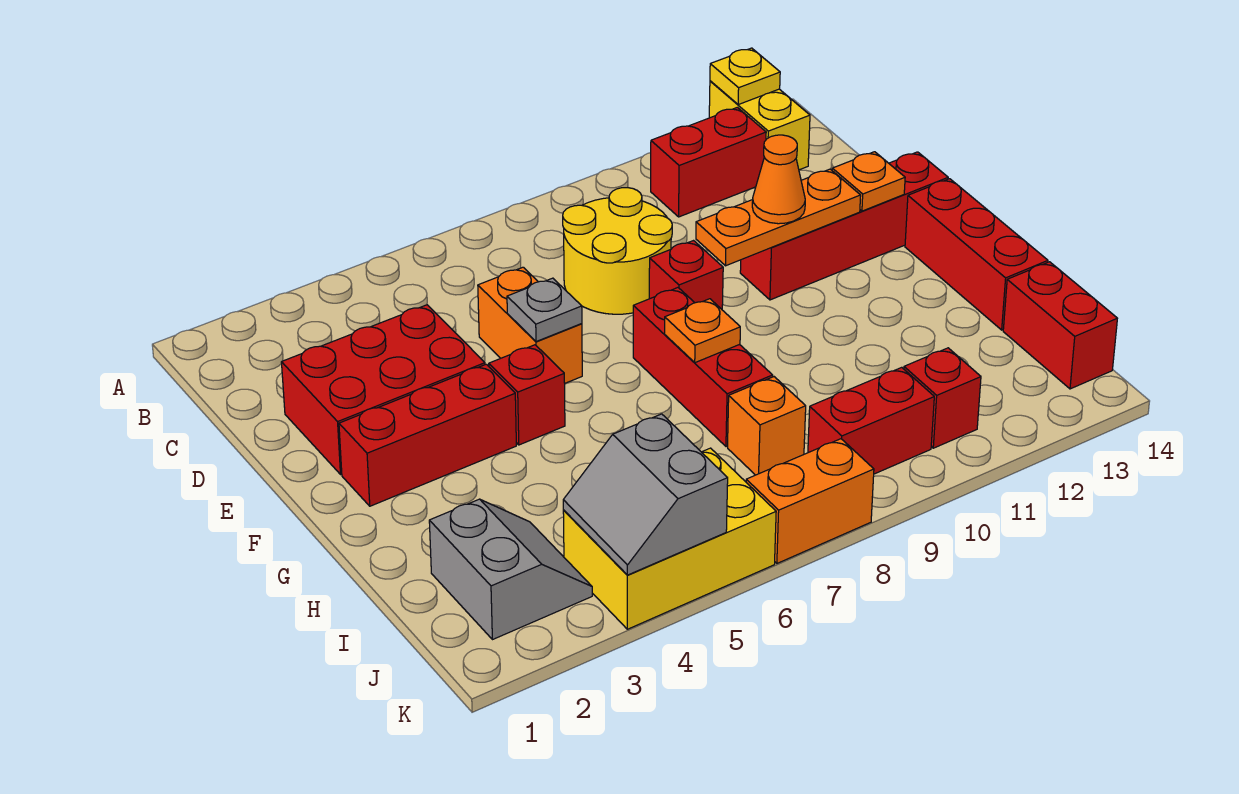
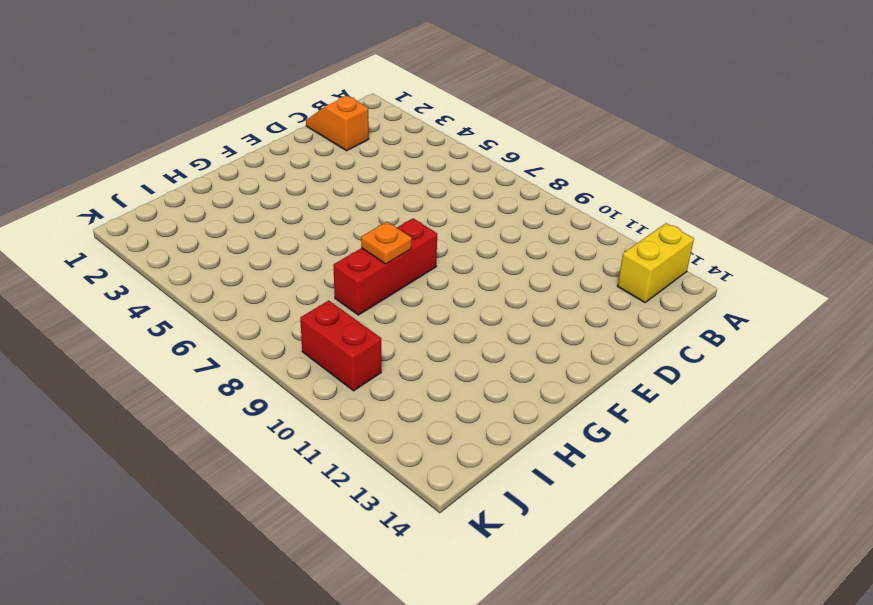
orange 1x2 slope [306,96,369,151] -> none
none -> red 1x2 brick [651,107,766,217]
none -> yellow 2x2 round brick [563,188,672,314]
none -> red 2x3 brick [281,305,485,474]

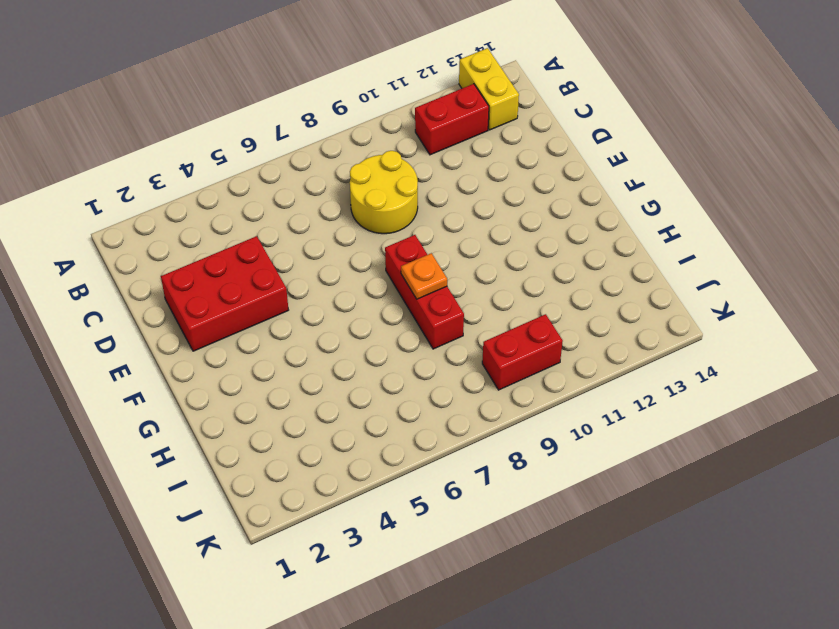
none -> orange 1x2 brick [478,267,582,383]
none -> red 1x1 brick [649,241,723,309]
none -> red 1x4 brick [740,152,948,300]

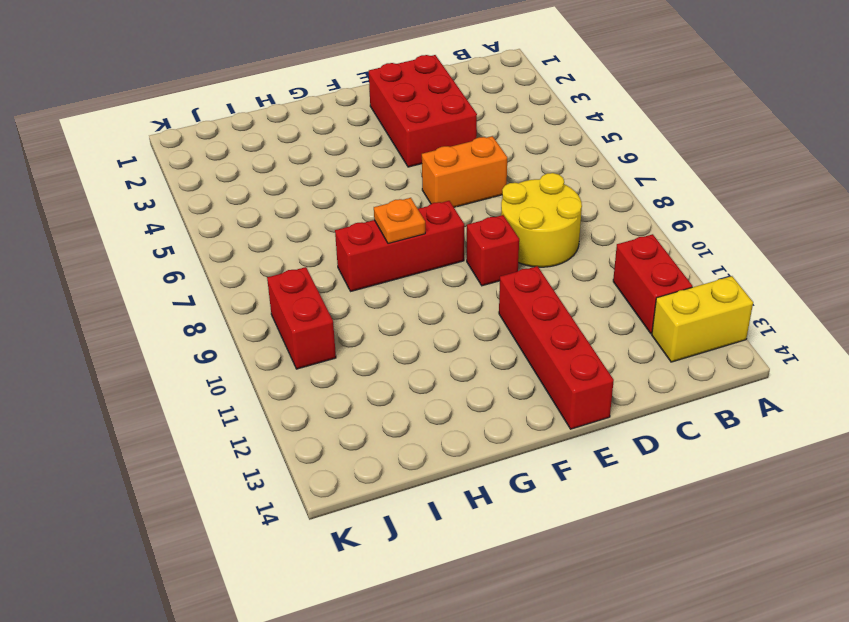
none -> red 1x3 brick [339,364,516,506]
none -> red 1x1 brick [489,345,565,445]
none -> red 1x3 brick [905,179,1048,330]

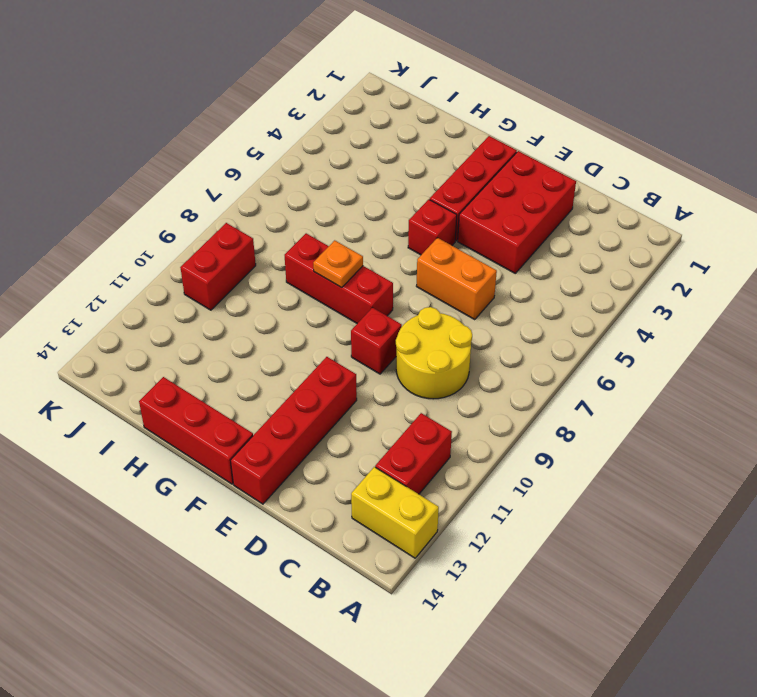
none -> grey 2x2 slope [429,499,592,640]
none -> orange 1x1 brick [728,377,806,475]
none -> red 1x2 brick [1003,262,1117,389]

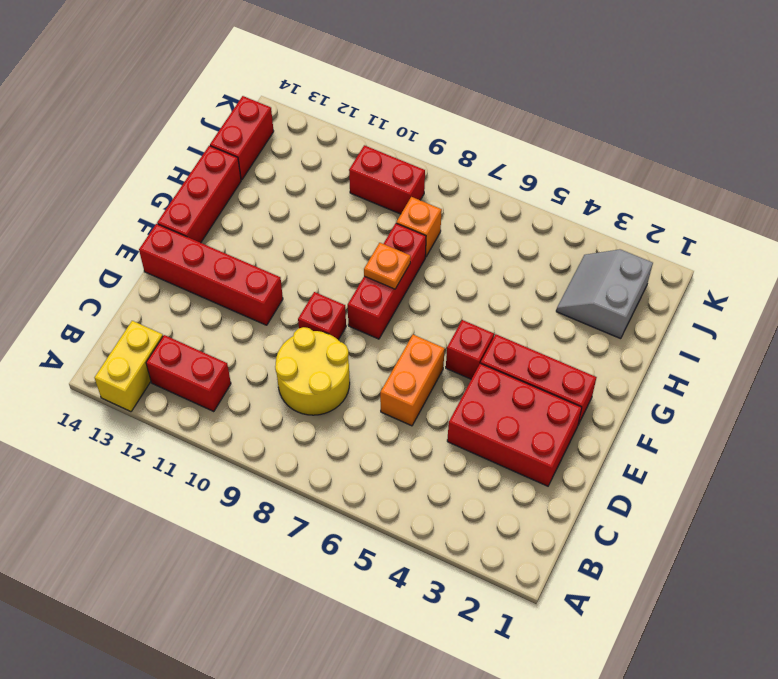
none -> yellow 2x3 brick [563,448,776,629]
none -> red 1x1 brick [904,348,981,448]
none -> orange 1x2 brick [746,439,874,563]

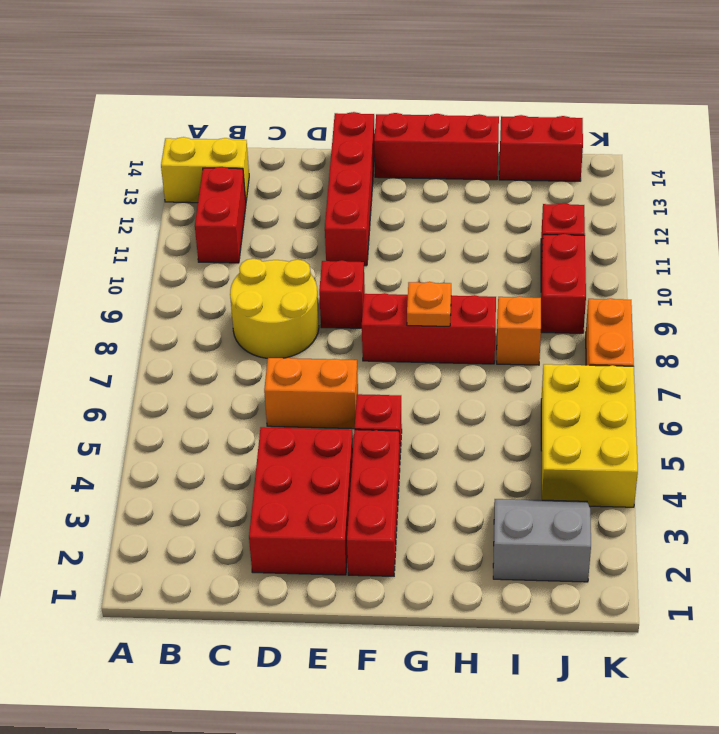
none -> yellow 1x1 plate [710,48,780,104]
none -> grey 1x1 plate [507,278,582,342]
none -> orange 1x3 plate [696,169,861,266]

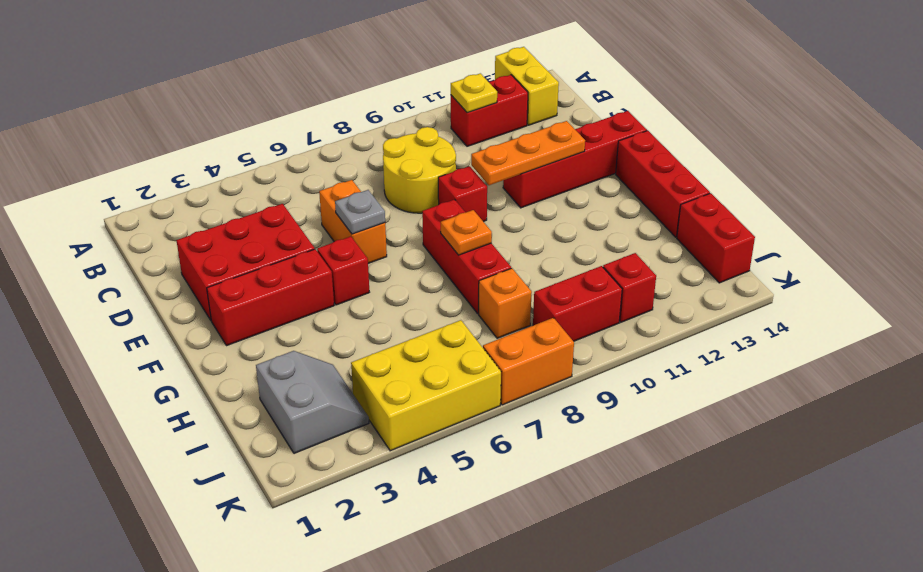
yellow 1x1 plate [451,73,497,113] -> yellow 1x1 plate moved to [710,48,780,104]
none -> orange 1x1 plate [832,152,905,211]
none -> grey 2x2 slope [563,414,728,575]
none -> orange 1x1 cone [752,135,805,224]

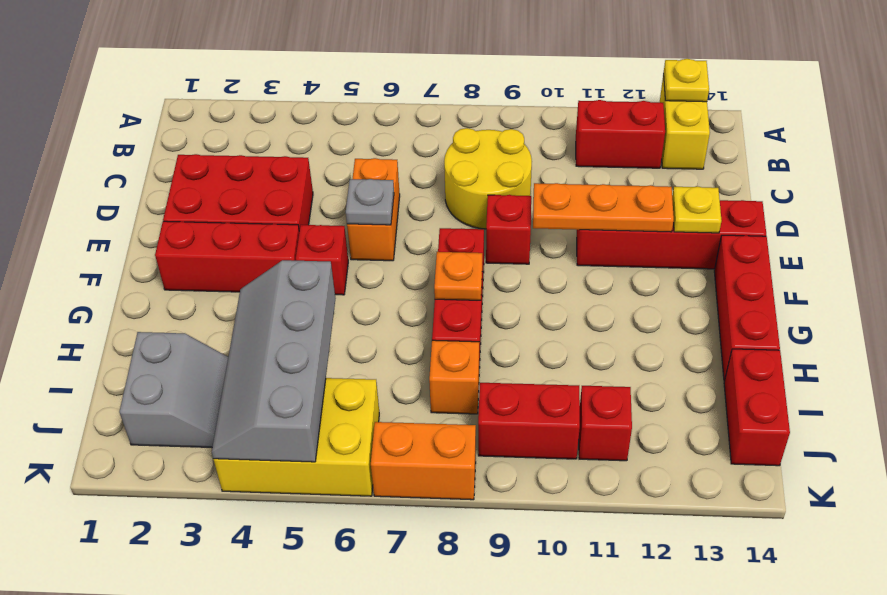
yellow 1x1 plate [672,186,722,233] -> orange 1x1 plate [832,152,905,211]
grey 2x4 slope [212,260,336,462] -> grey 2x2 slope [563,414,728,575]
none -> orange 1x1 cone [752,135,805,224]

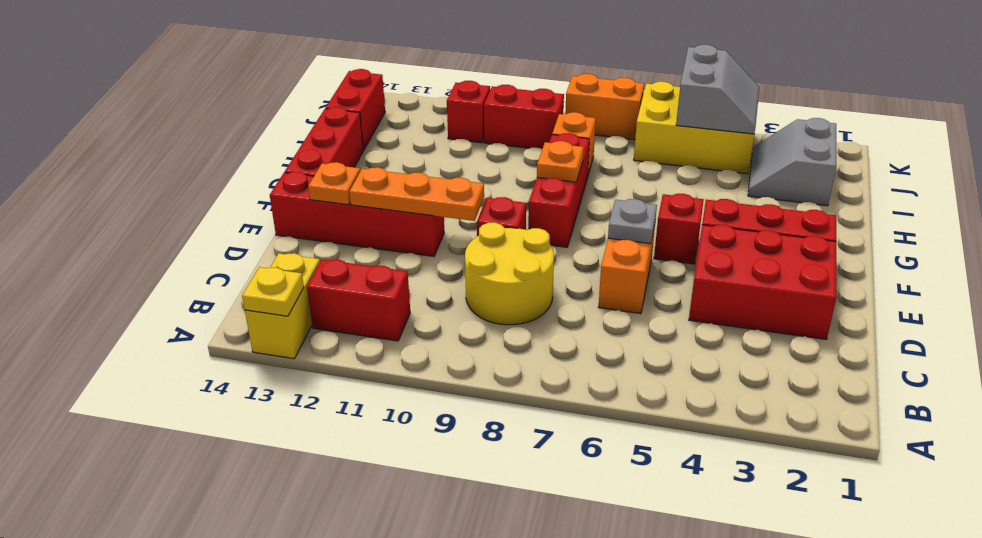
none -> orange 1x1 cone [752,135,805,224]

